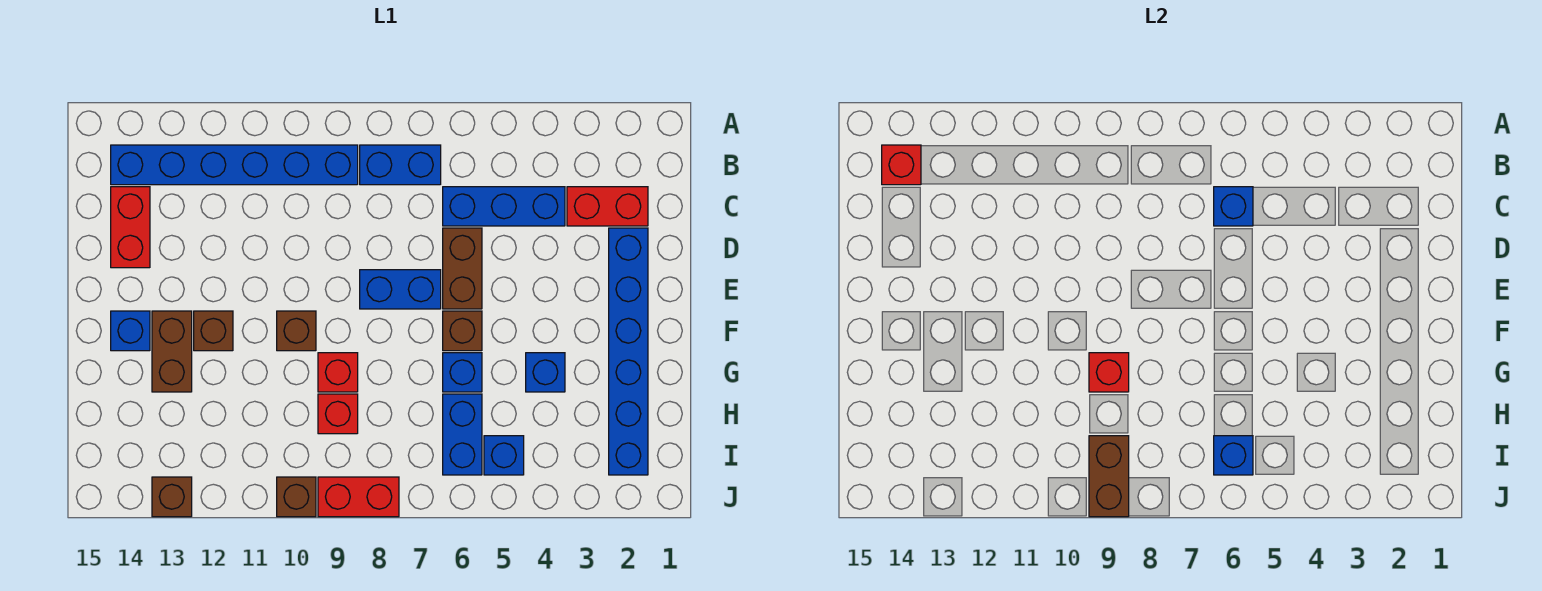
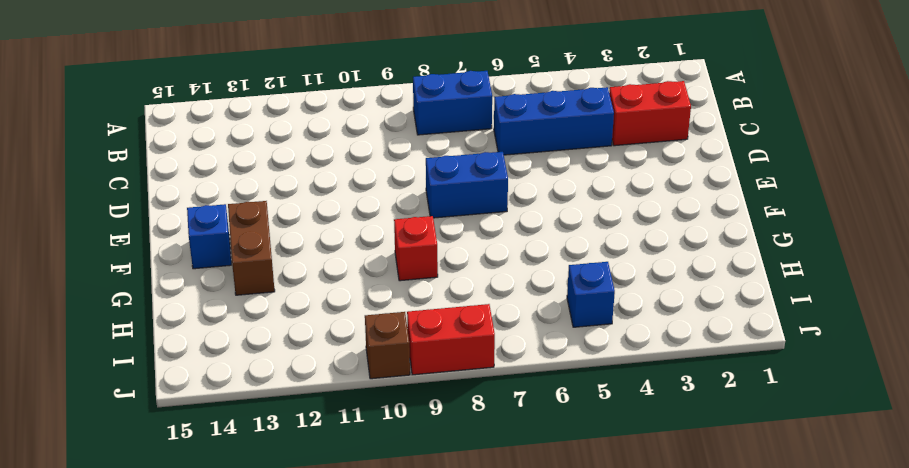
none -> blue 1x6 brick [111,145,358,185]
none -> red 1x2 brick [111,187,150,268]
none -> blue 1x6 brick [609,228,648,475]

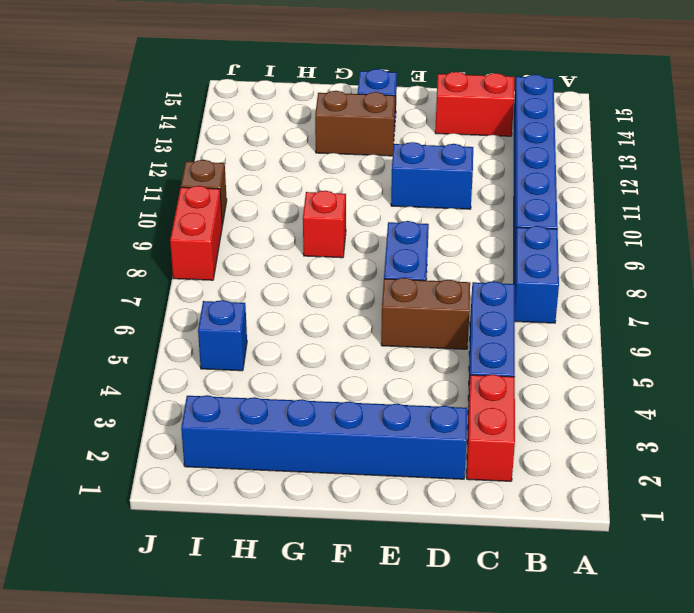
blue 1x2 brick [391,142,473,209] -> blue 1x2 brick moved to [443,394,482,475]
none -> brown 1x1 brick [443,311,482,351]
none -> brown 1x1 brick [277,311,316,351]
none -> brown 1x1 brick [194,311,233,351]

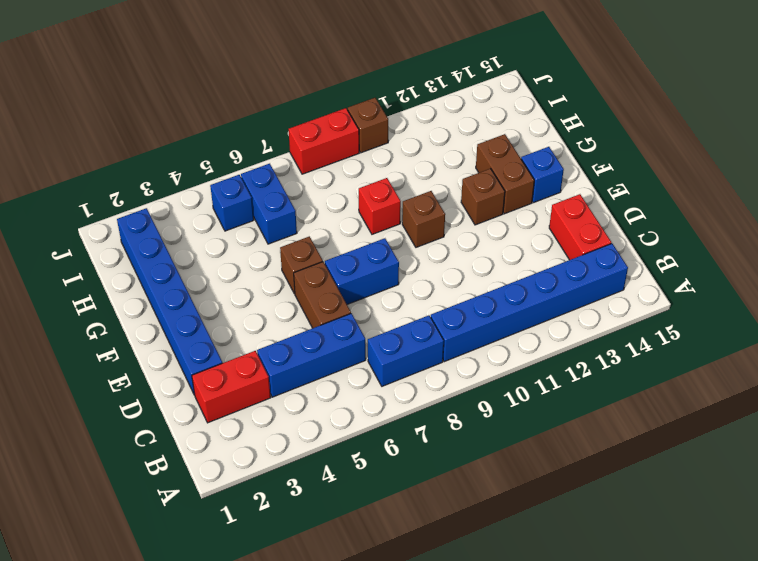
none -> blue 1x1 brick [526,353,565,392]
none -> blue 1x1 brick [443,353,482,392]
none -> red 1x1 brick [318,394,358,434]

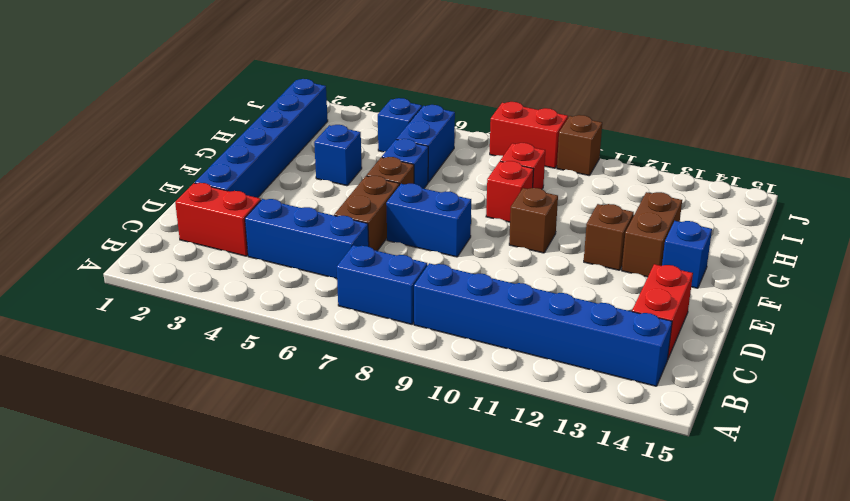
none -> brown 1x1 brick [152,477,192,517]
none -> red 1x1 brick [882,145,921,185]
none -> blue 1x1 brick [1214,187,1253,226]

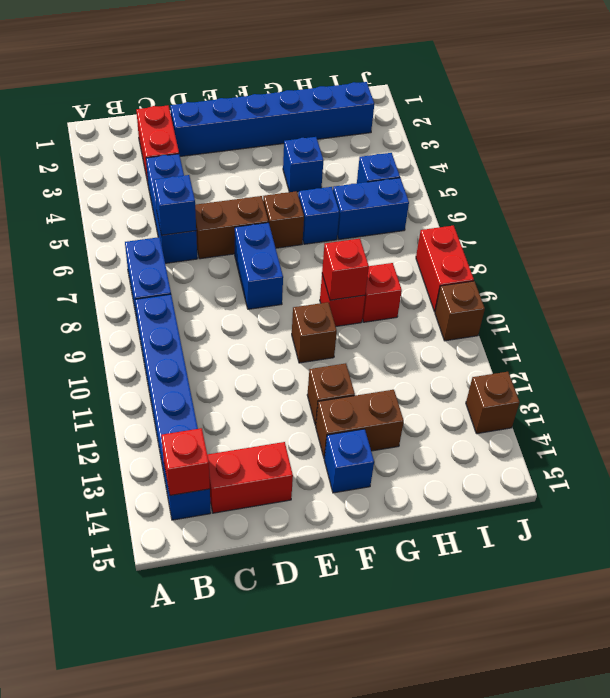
none -> blue 1x1 brick [1214,436,1253,475]
none -> brown 1x2 brick [1089,436,1129,517]

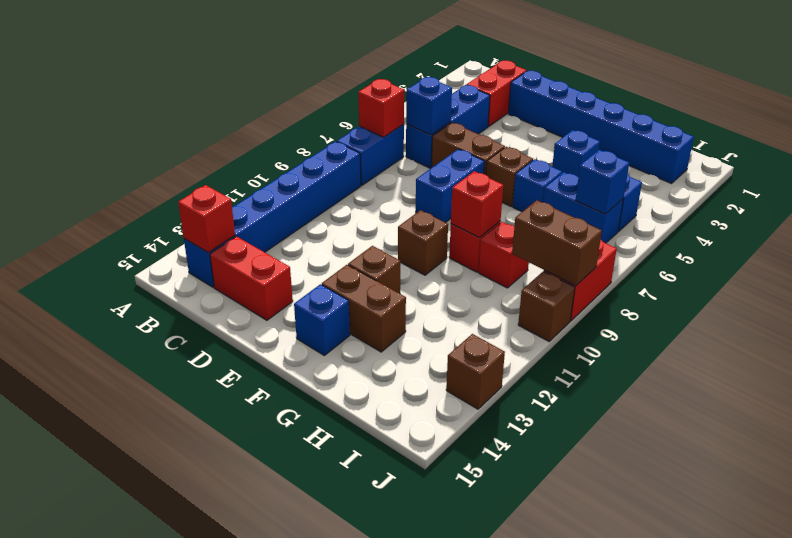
red 1x1 brick [358,79,404,137] -> none

